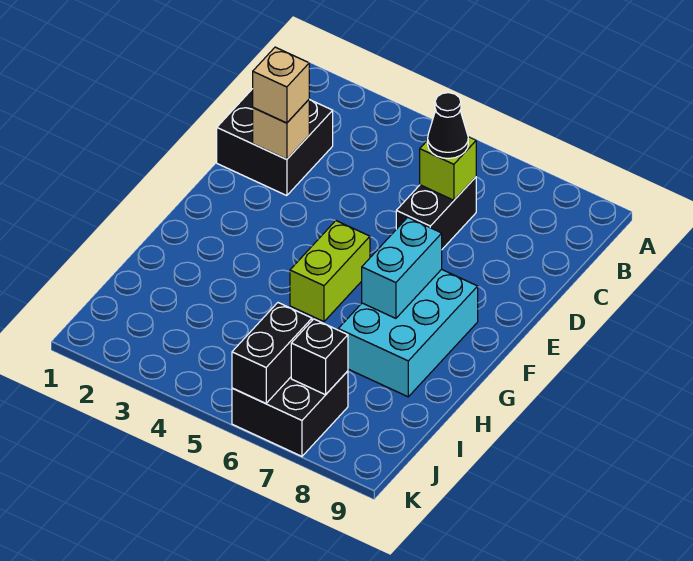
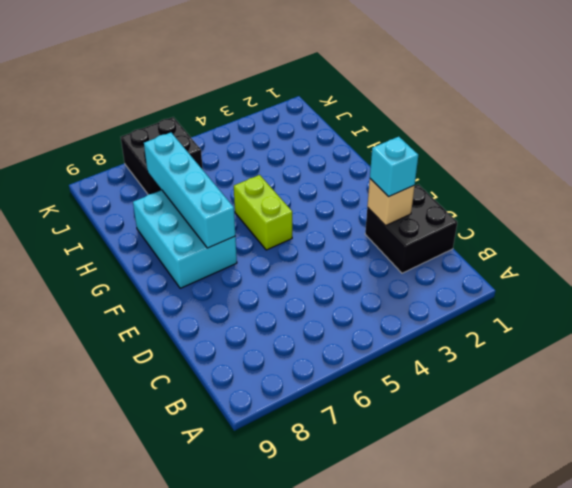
cyan 1x1 brick [370,137,418,197] -> tan 1x1 brick [253,47,309,123]
cyan 1x4 brick [144,133,235,248] -> cyan 1x2 brick [362,217,442,318]
none -> black 1x2 brick [396,177,476,249]
none -> lime 1x1 brick [420,137,476,200]
none -> black 1x2 brick [232,303,312,404]

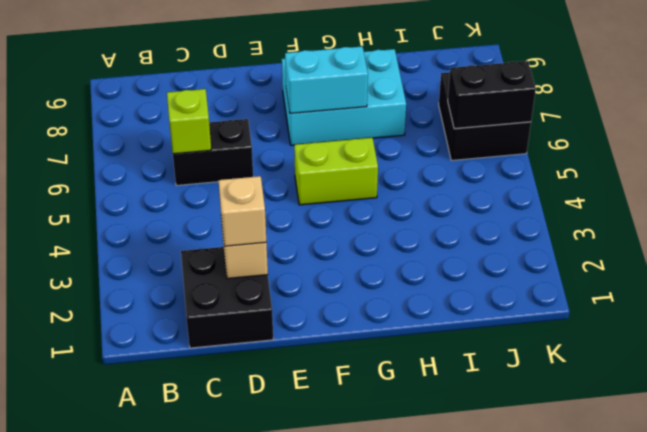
none -> black 1x1 brick [291,319,348,395]
none -> black 1x1 cone [428,93,468,158]

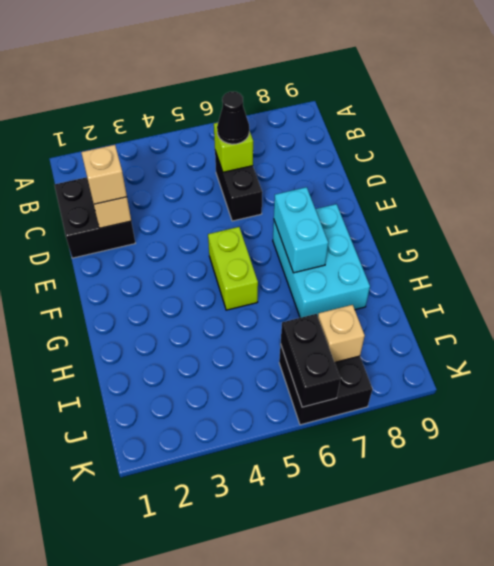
tan 1x1 brick [318,305,365,362] -> black 1x1 brick [291,319,348,395]

